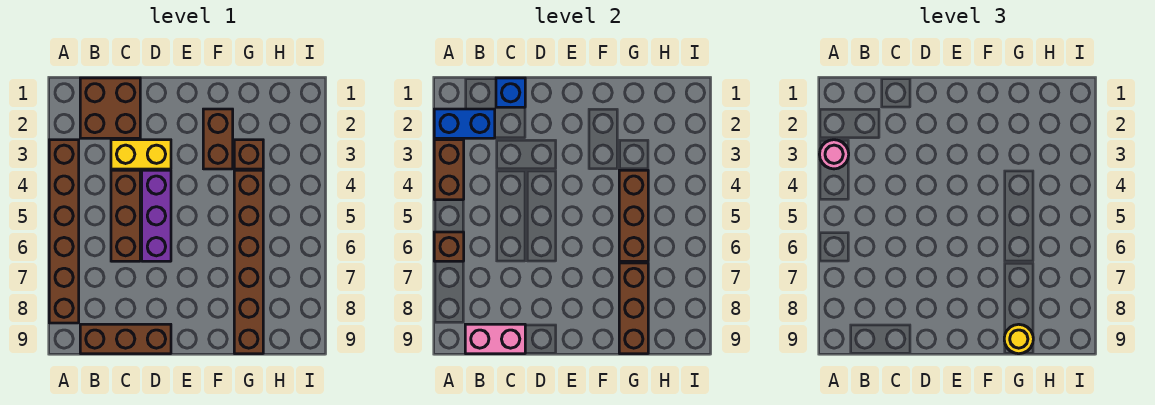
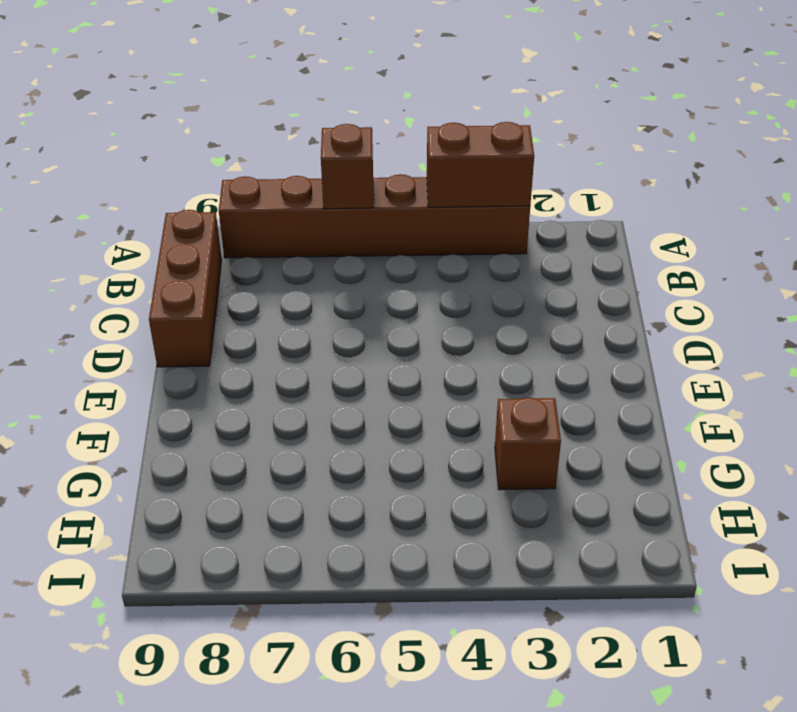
none -> brown 2x2 brick [80,78,140,138]
none -> yellow 1x2 brick [111,140,171,169]
none -> brown 1x3 brick [111,170,140,261]

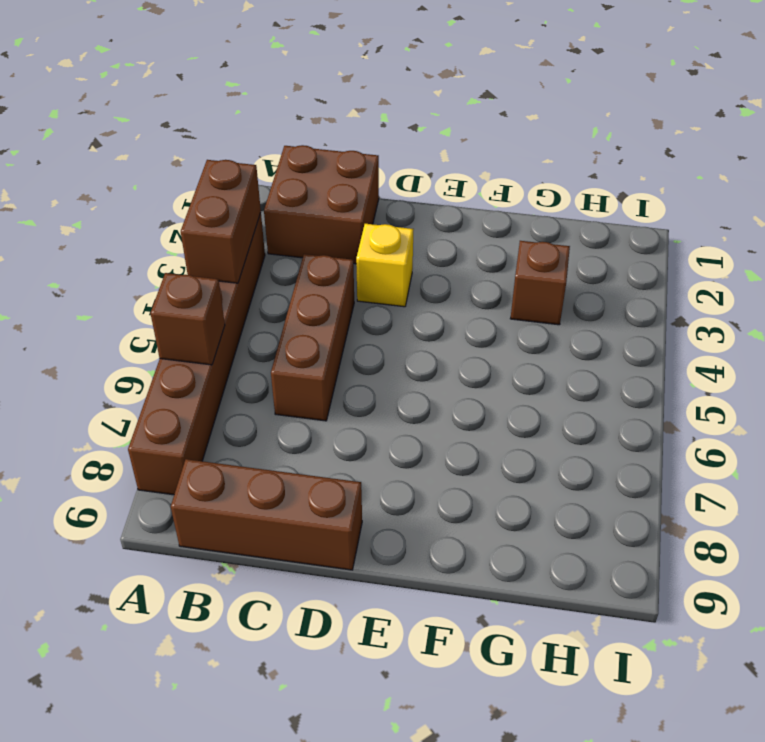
yellow 1x1 brick [356,224,414,307] -> yellow 1x2 brick [111,140,171,169]
none -> purple 1x3 brick [142,170,171,261]
none -> brown 1x2 brick [203,109,233,169]
none -> brown 1x6 brick [234,170,263,354]

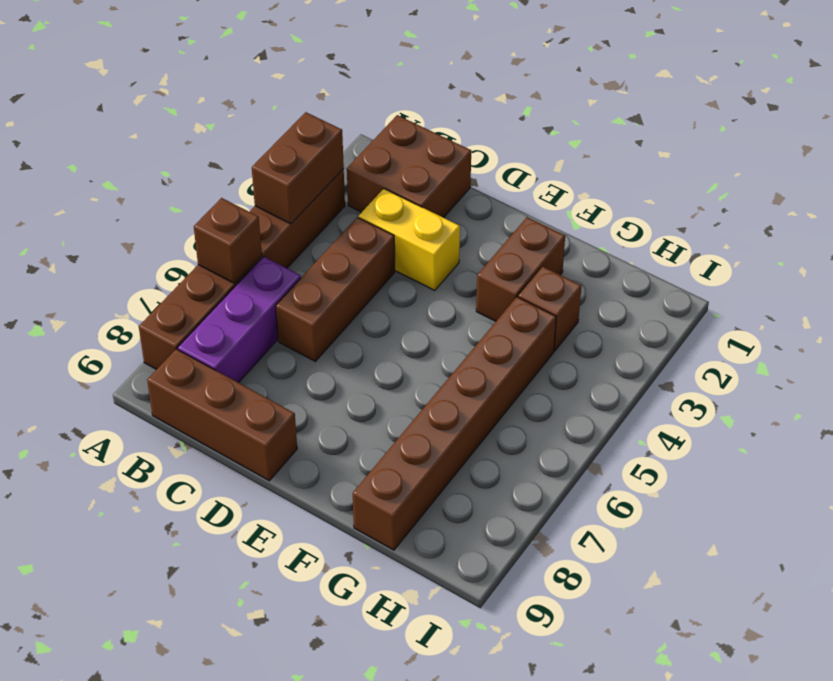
purple 1x3 brick [178,256,301,383] -> purple 1x3 brick moved to [142,170,171,261]
none -> blue 1x2 brick [434,109,495,138]
none -> pink 1x2 brick [465,324,525,354]
none -> blue 1x1 brick [496,78,525,107]

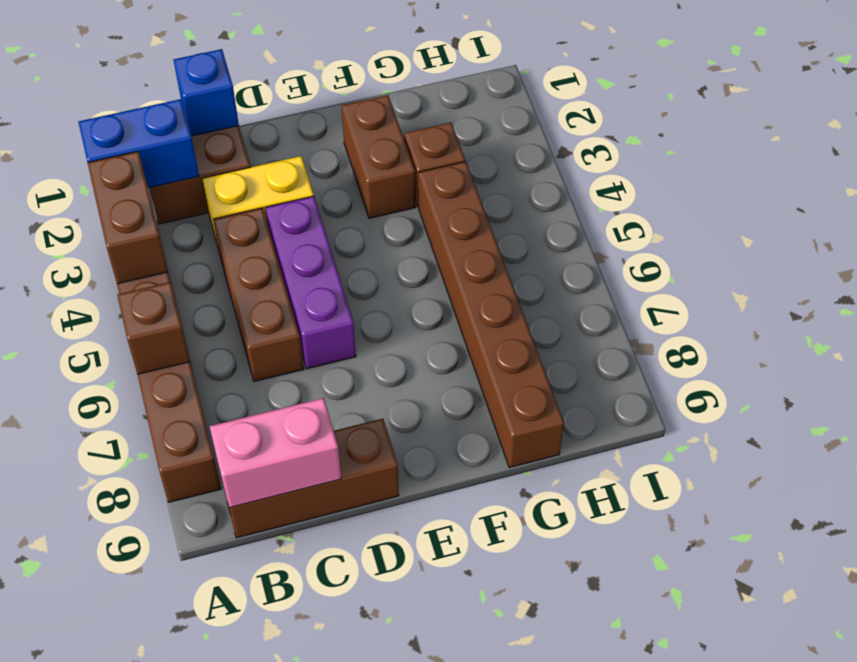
none -> brown 1x3 brick [619,170,648,261]
none -> brown 1x3 brick [619,263,648,354]
none -> pink 1x1 round brick [819,140,849,169]

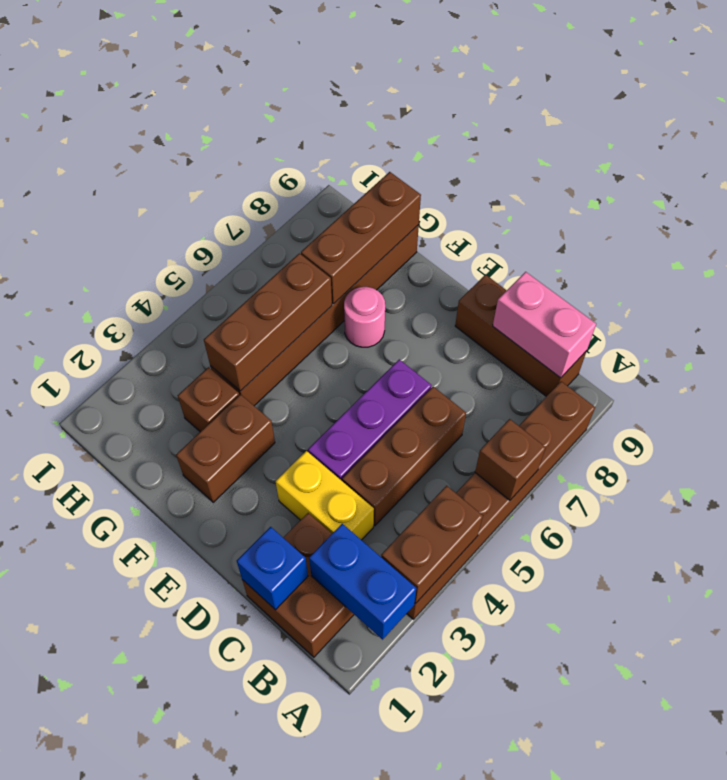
pink 1x1 round brick [344,287,385,347] -> pink 1x1 round brick moved to [819,140,849,169]
none -> yellow 1x1 round brick [1004,324,1033,354]

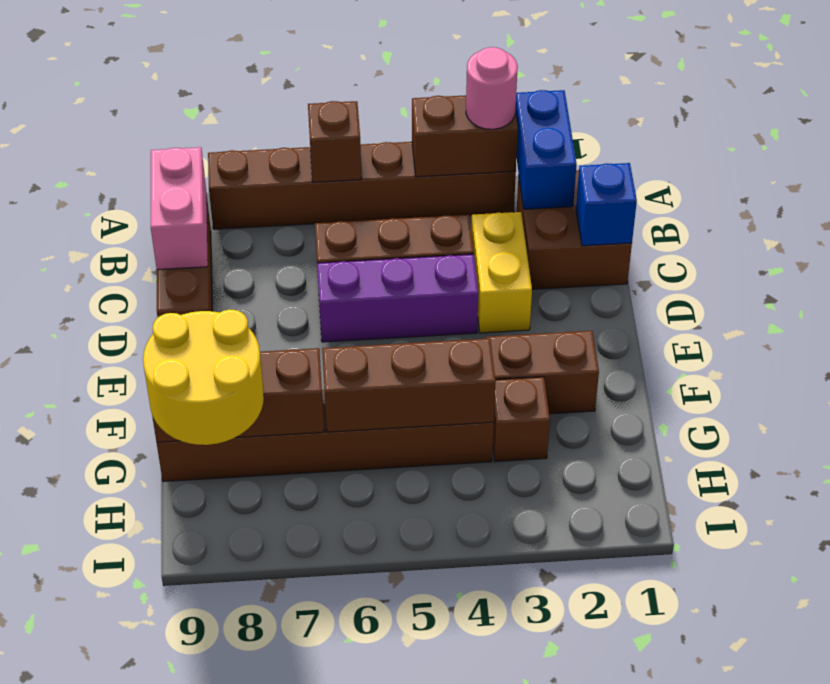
yellow 2x2 round brick [143,309,264,445] -> yellow 1x1 round brick [1004,324,1033,354]

